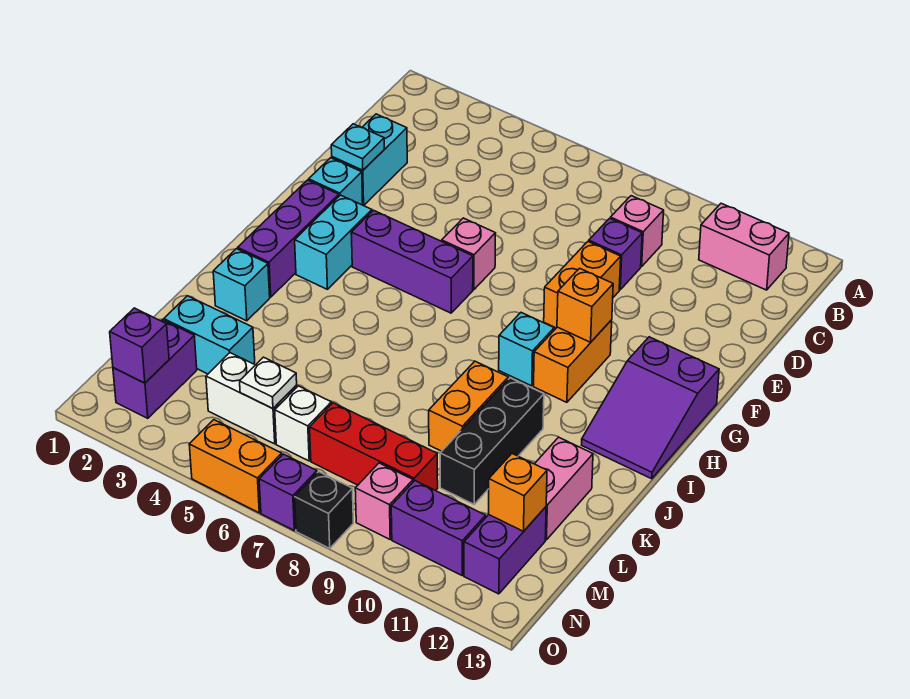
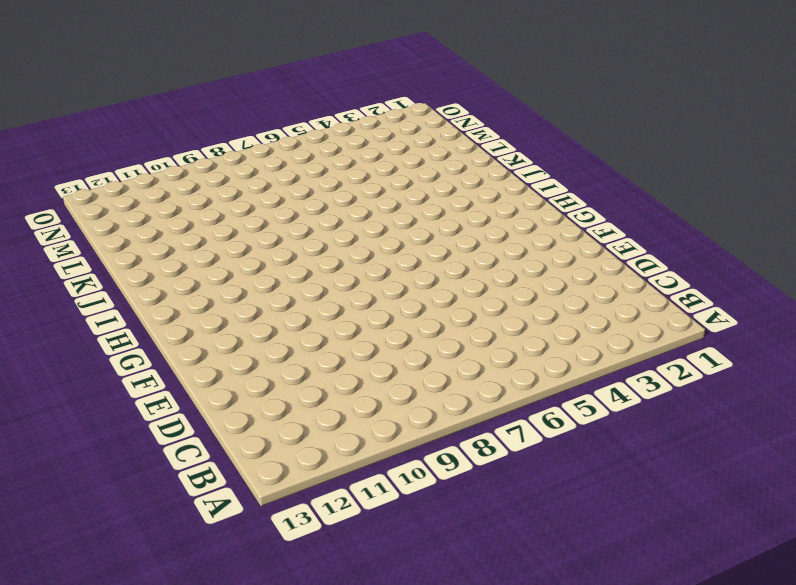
none -> pink 1x2 brick [699,203,789,290]
none -> pink 1x1 brick [610,196,664,267]
none -> cyan 1x2 brick [332,114,407,205]
none -> purple 1x1 brick [589,218,642,290]

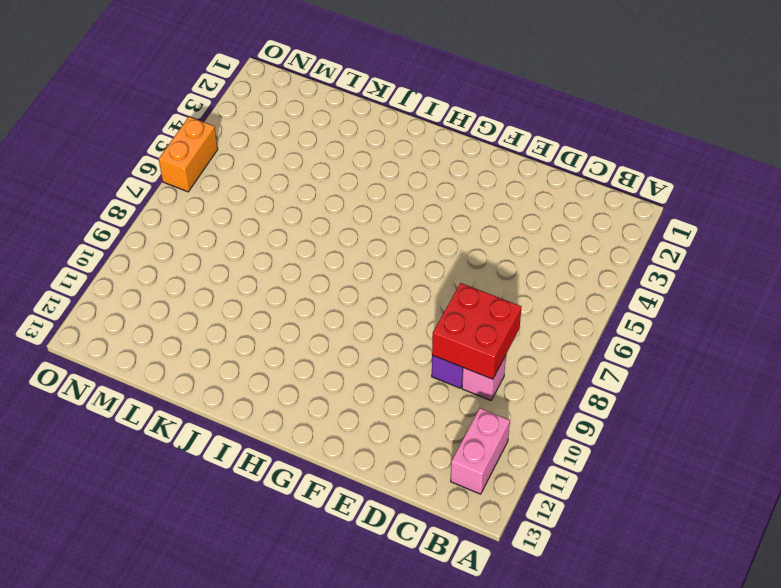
red 2x2 brick [432,283,522,379] -> none
none -> cyan 1x2 brick [332,114,407,205]
none -> orange 1x2 brick [544,241,621,328]
none -> cyan 1x1 brick [309,158,363,205]
none -> pink 1x1 brick [442,218,496,290]

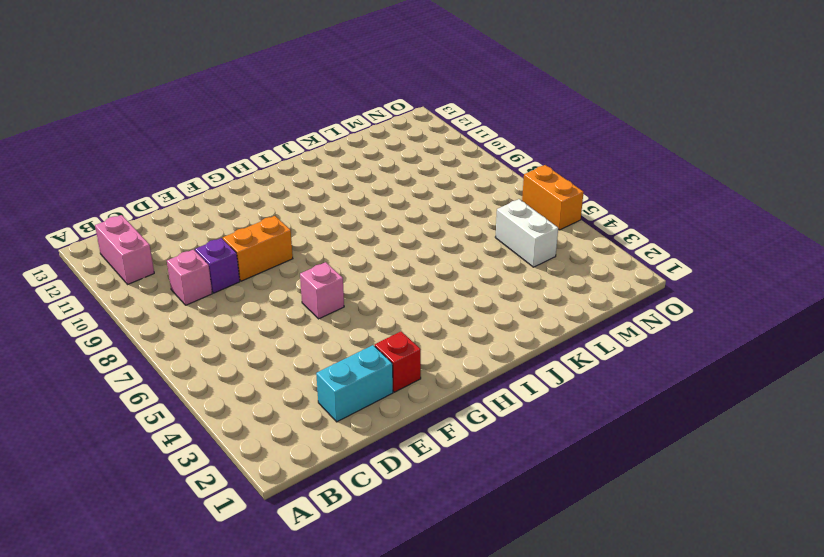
red 1x1 brick [375,331,421,392] -> cyan 1x1 brick [309,158,363,205]
none -> purple 1x3 brick [238,180,339,297]
none -> cyan 1x2 brick [295,195,372,289]
none -> purple 1x3 brick [351,210,473,313]
none -> orange 1x2 brick [534,320,612,402]

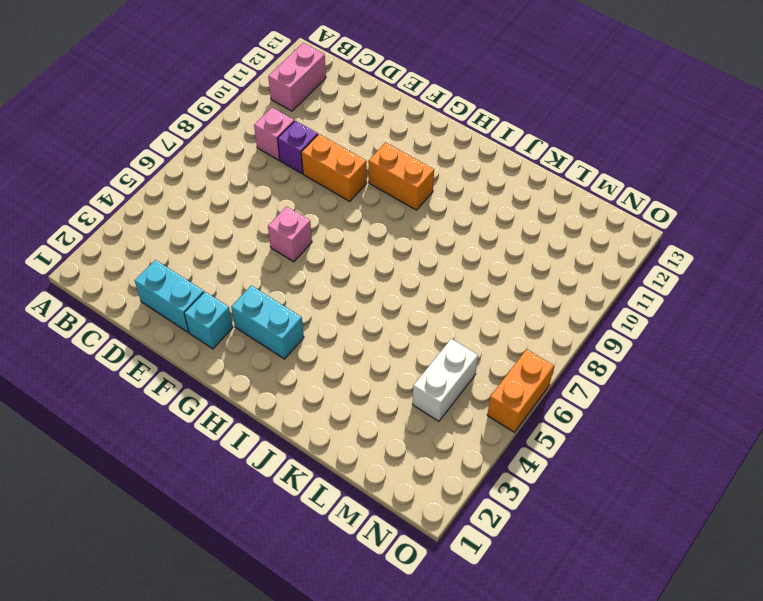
none -> purple 1x3 brick [238,180,339,297]
none -> purple 1x3 brick [351,210,473,313]
none -> purple 2x3 slope [582,337,719,479]
none -> cyan 1x1 brick [499,313,554,386]

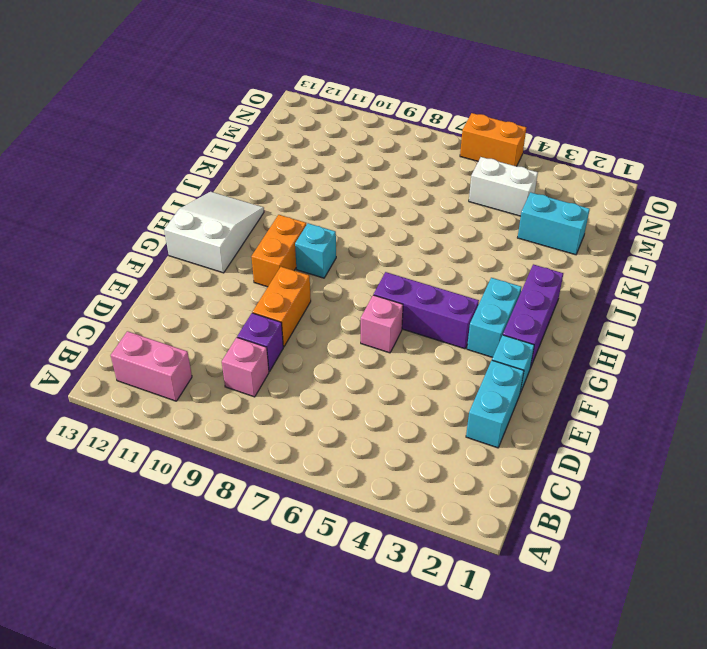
white 2x3 slope [164,192,264,273] -> purple 2x3 slope [582,337,719,479]
none -> cyan 1x1 brick [213,249,270,321]
none -> orange 1x2 brick [429,361,508,451]
none -> black 1x3 brick [440,378,544,504]
none -> pink 1x2 brick [535,437,593,540]

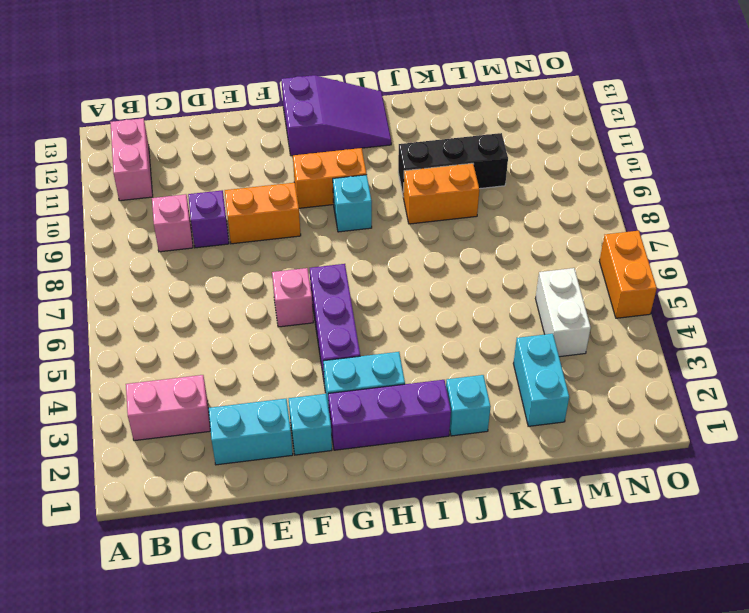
pink 1x2 brick [126,375,210,441] -> pink 1x2 brick moved to [535,437,593,540]
none -> purple 1x2 brick [113,320,197,418]
none -> white 1x1 brick [275,386,331,461]
none -> red 1x3 brick [310,403,438,491]
none -> purple 1x2 brick [464,507,546,594]

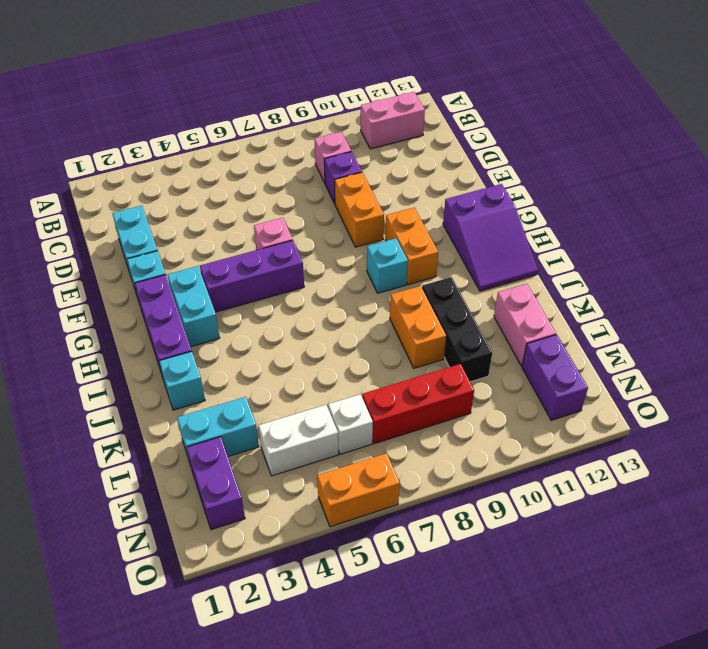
none -> pink 1x1 brick [355,463,413,539]
none -> purple 1x2 brick [391,481,486,575]
none -> purple 1x1 brick [259,454,317,530]
none -> black 1x1 brick [295,472,353,548]

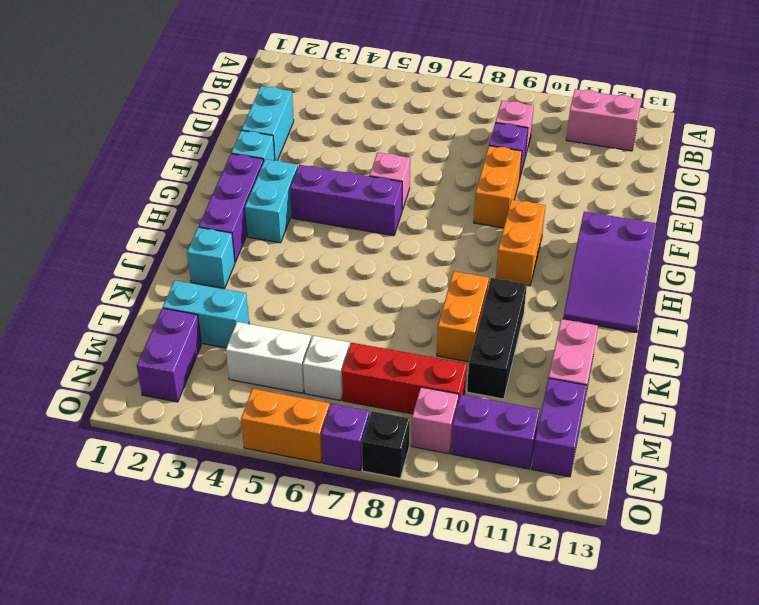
none -> cyan 1x1 brick [499,313,554,386]
none -> cyan 1x1 plate [331,124,384,170]
none -> orange 1x1 brick [557,268,613,342]
none -> white 1x1 plate [240,357,297,409]

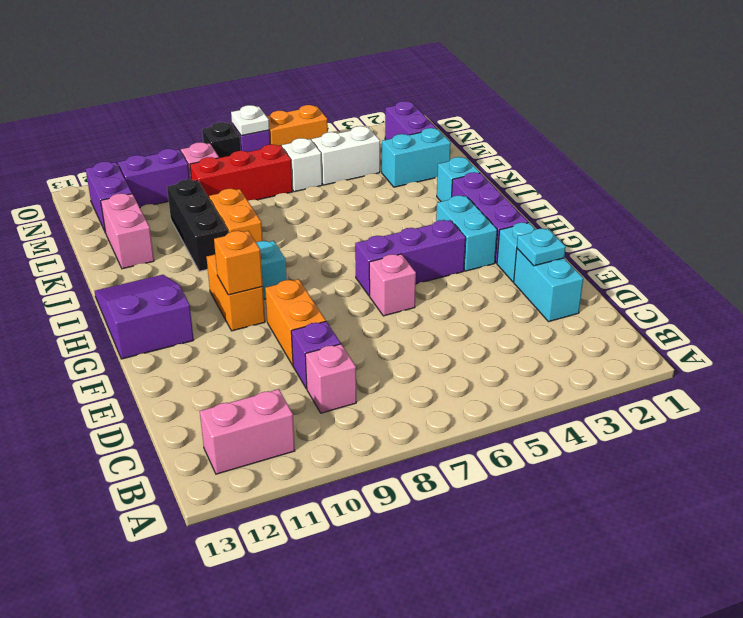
white 1x1 plate [231,105,269,136] -> white 1x1 plate moved to [240,357,297,409]
none -> orange 1x1 brick [489,454,547,531]
none -> purple 1x1 brick [110,308,169,383]

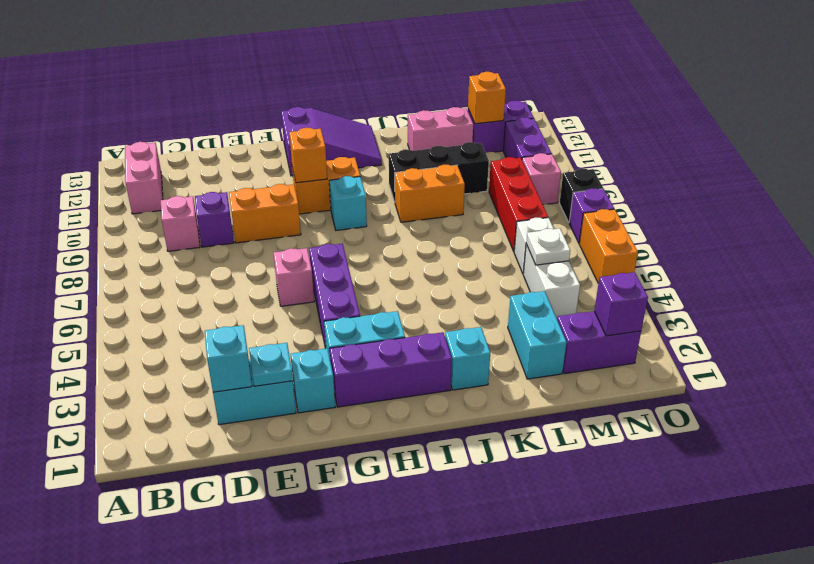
cyan 1x1 brick [205,325,252,392] -> none

